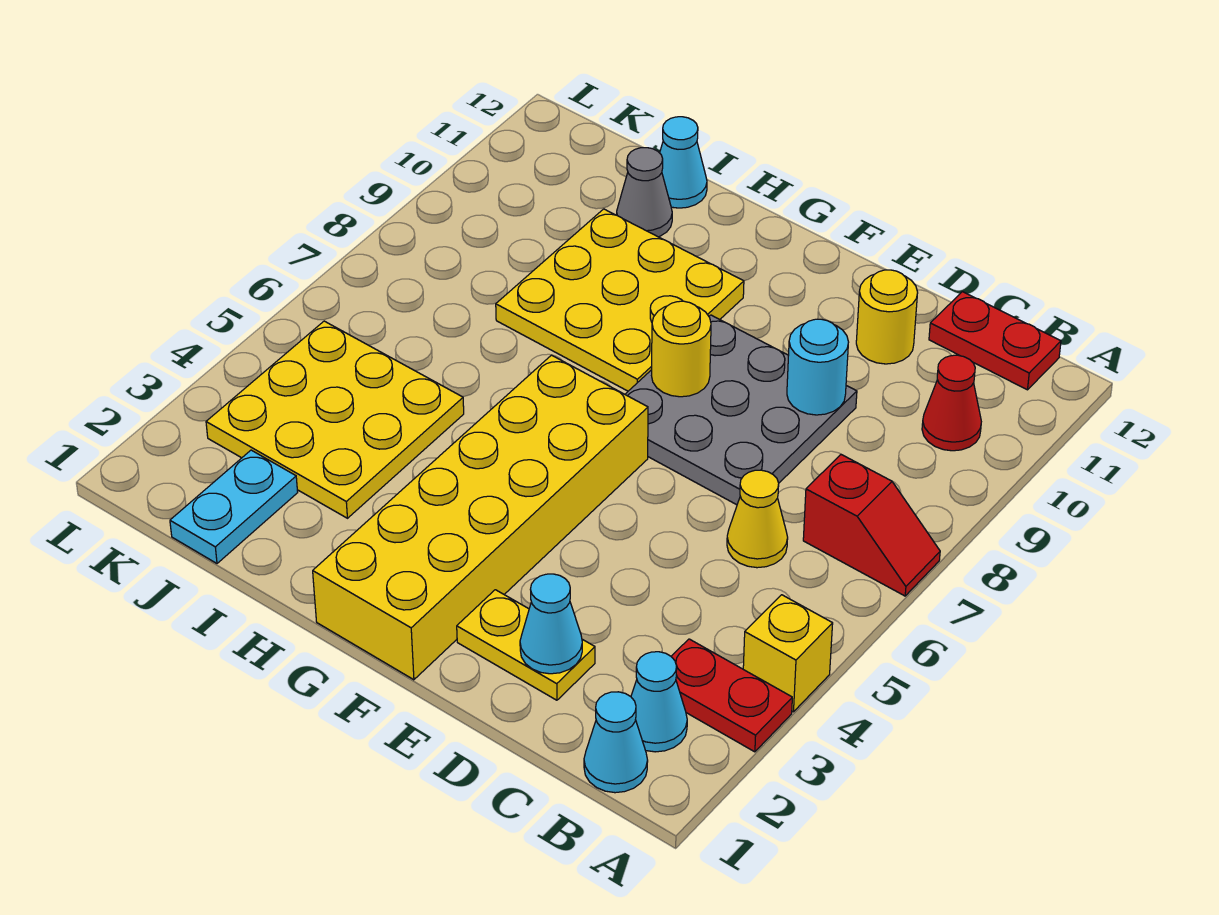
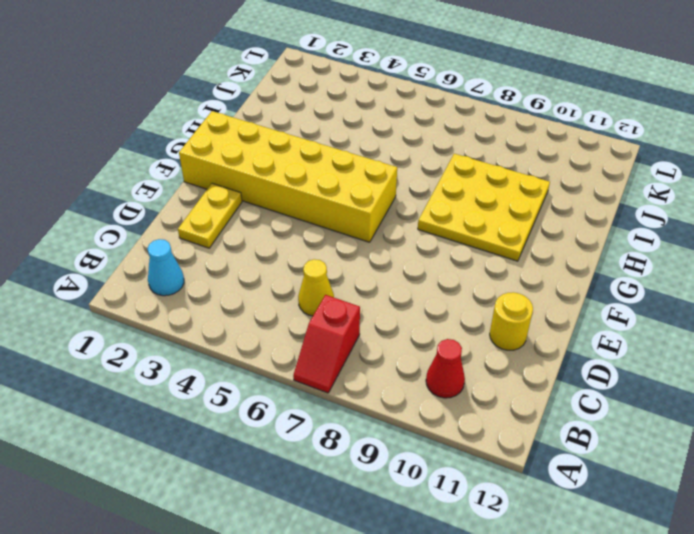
none -> red 1x2 plate [671,639,792,752]
none -> yellow 1x1 brick [743,595,833,712]
none -> cyan 1x1 cone [584,692,648,793]

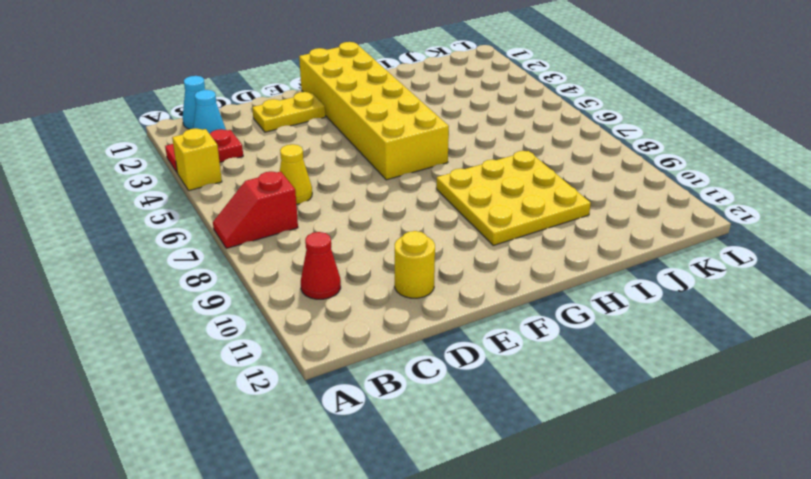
none -> red 1x2 plate [929,292,1061,390]
none -> grey 3x3 plate [625,315,857,505]
none -> yellow 3x3 plate [206,321,464,518]

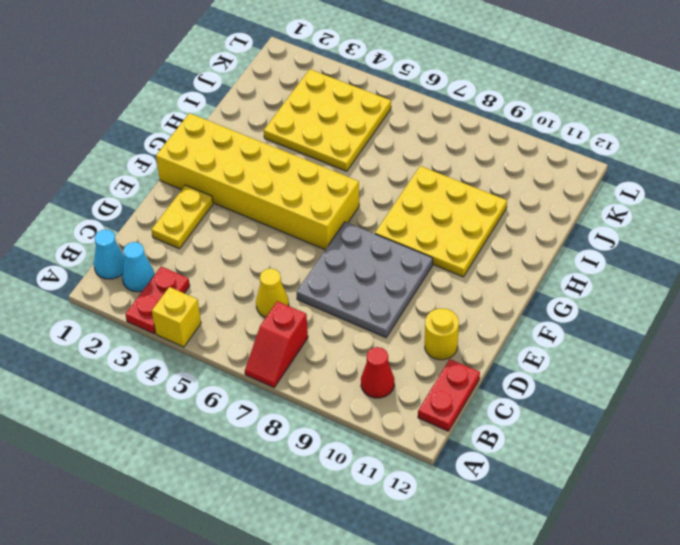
none -> grey 1x1 cone [617,148,672,237]
none -> cyan 1x1 cone [660,117,707,208]
none -> cyan 1x2 plate [170,450,298,563]

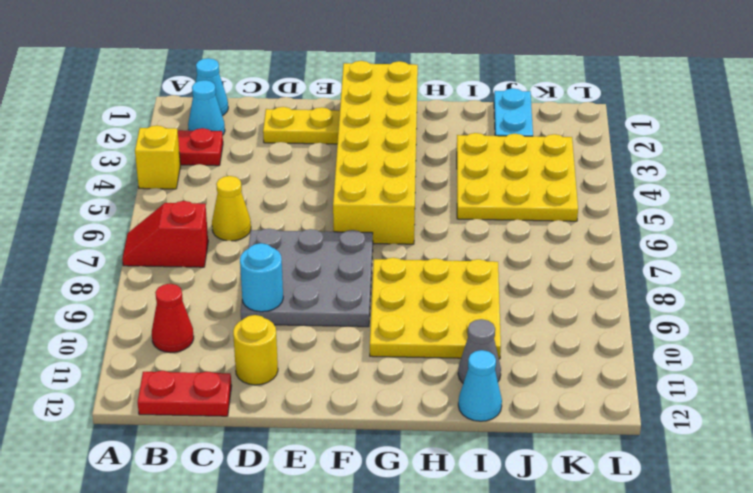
none -> cyan 1x1 cone [520,574,582,674]
none -> yellow 1x1 round brick [652,301,711,397]

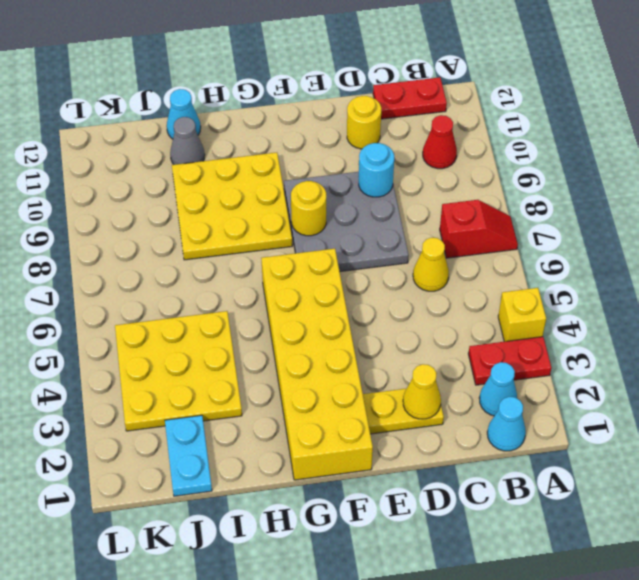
yellow 1x1 cone [403,364,441,419] -> cyan 1x1 cone [520,574,582,674]

